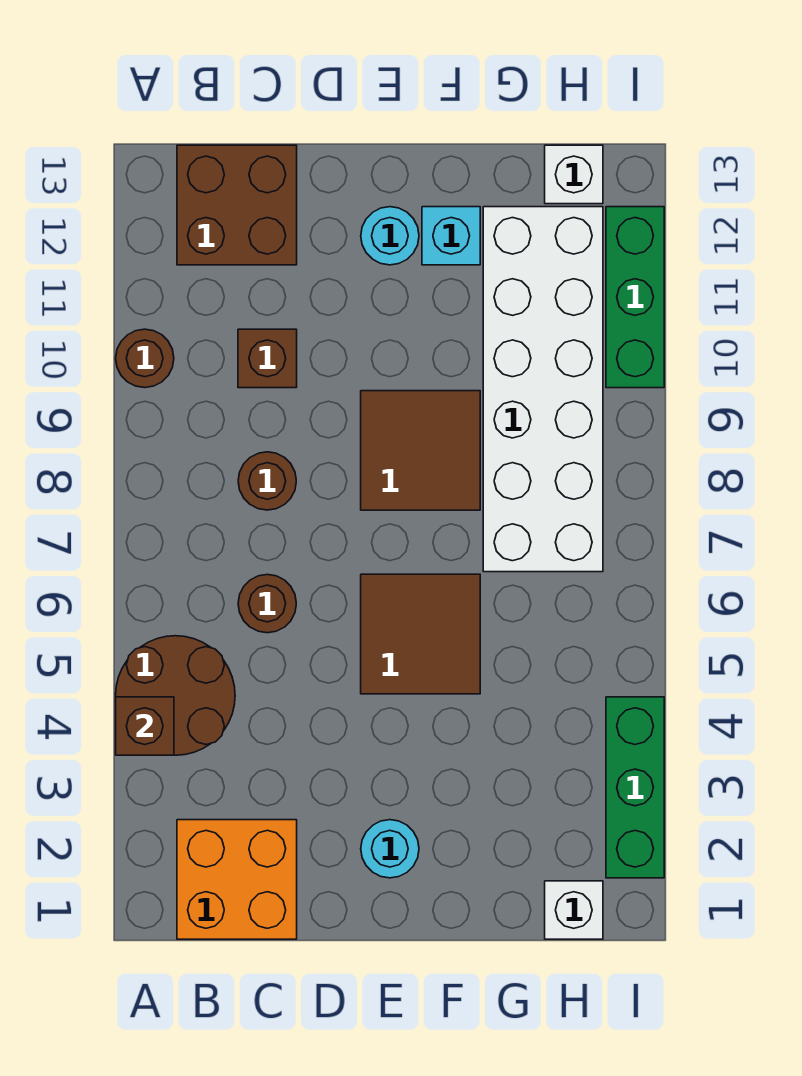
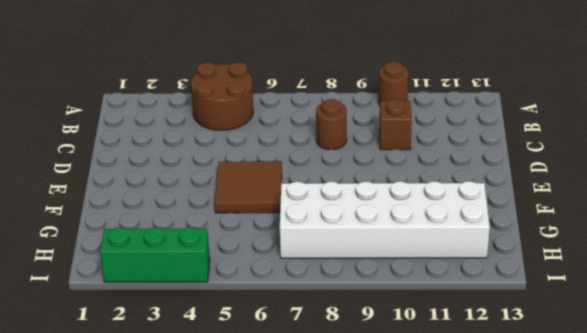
none -> orange 2x2 brick [177,820,297,939]
none -> brown 2x2 brick [177,145,297,265]
none -> brown 1x1 round brick [238,574,296,633]

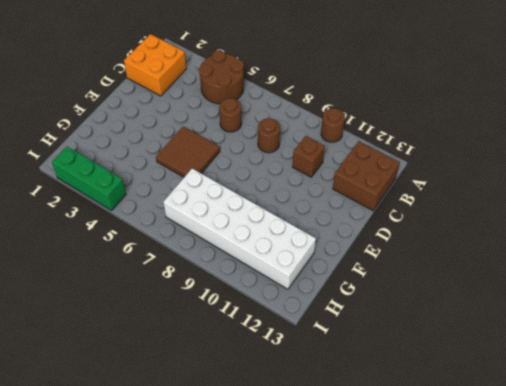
none -> cyan 1x1 round brick [361,820,419,878]
none -> brown 2x2 tile [361,391,480,510]
none -> cyan 1x1 round brick [361,207,419,265]

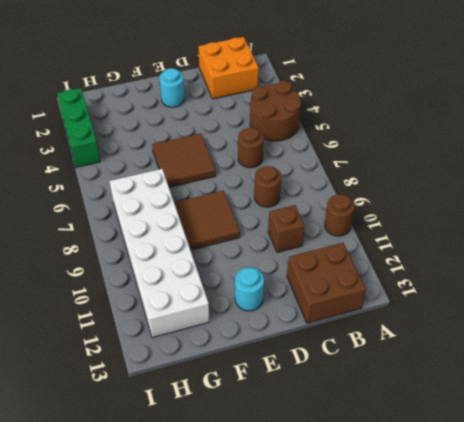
none -> cyan 1x1 brick [422,207,480,265]
none -> white 1x1 brick [545,881,603,939]
none -> white 1x1 brick [545,145,603,204]

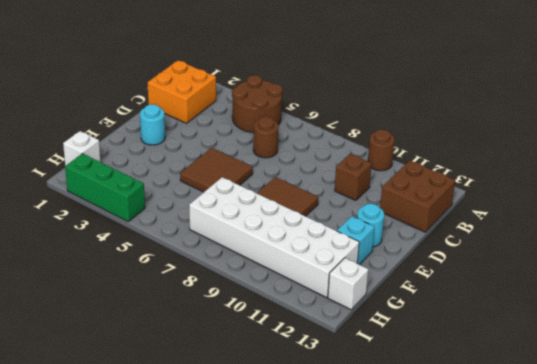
none -> brown 1x1 round brick [238,452,296,510]
none -> green 1x3 brick [606,207,664,388]
none -> brown 1x1 brick [116,697,174,755]

